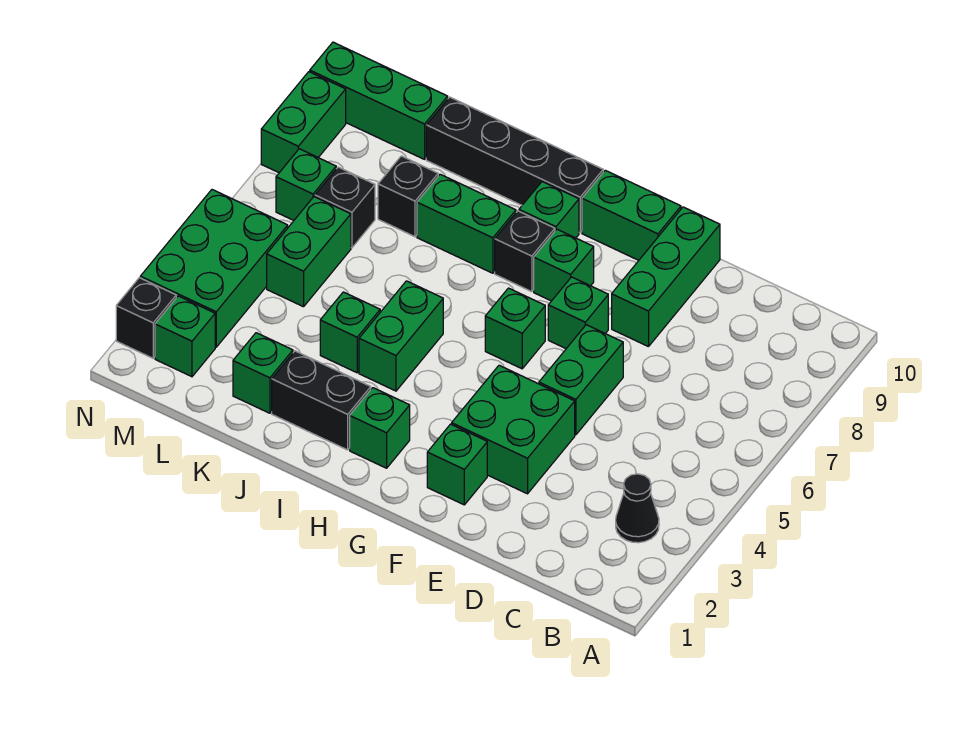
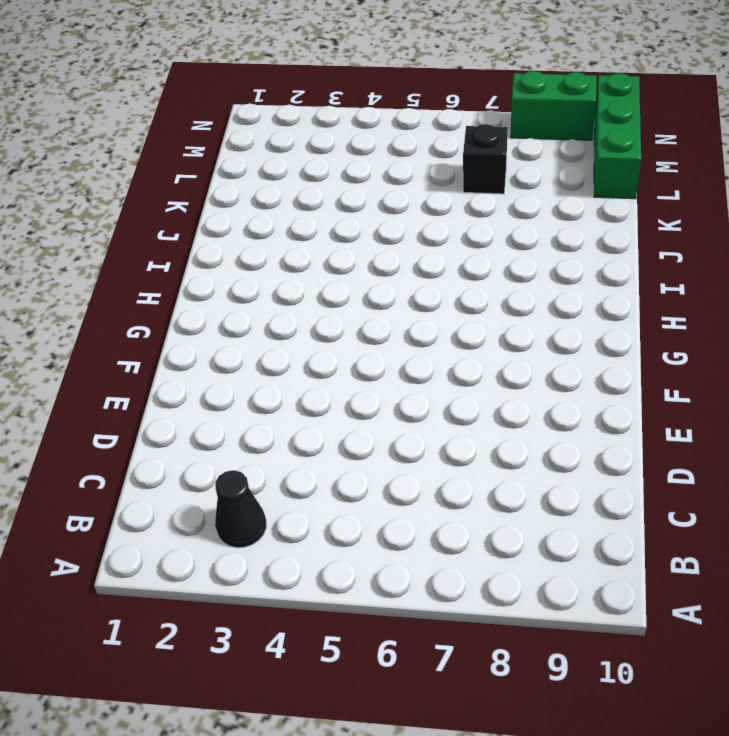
none -> green 2x2 brick [452,365,575,494]
none -> green 1x2 brick [539,325,623,435]
none -> green 1x3 brick [612,207,720,347]

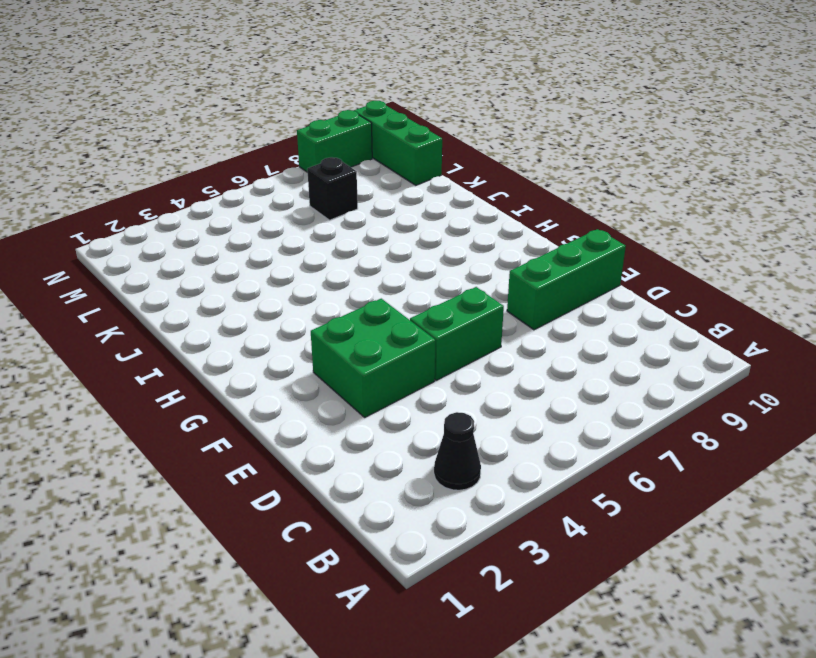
none -> green 1x1 brick [427,424,487,505]
none -> green 1x1 brick [548,277,608,349]
none -> green 1x2 brick [582,170,681,260]

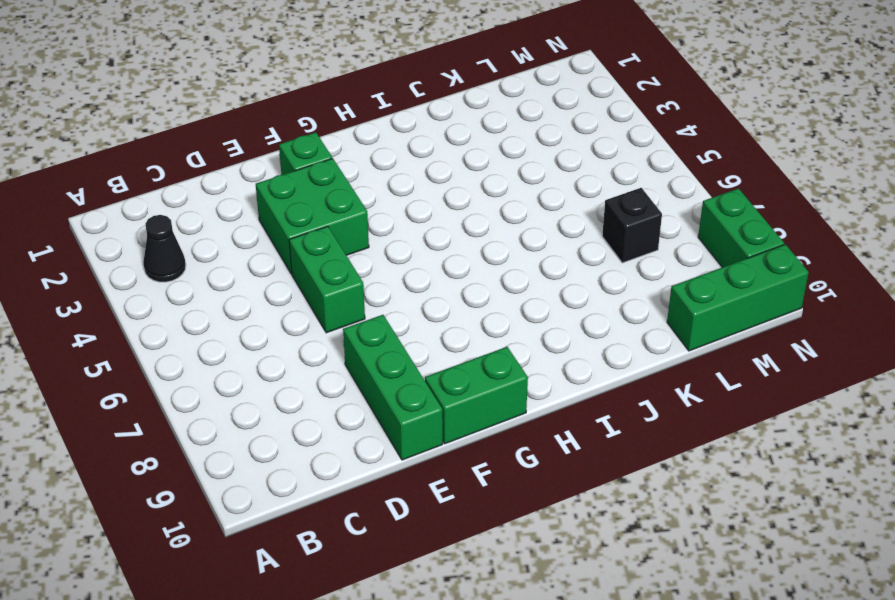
none -> green 1x1 brick [548,277,608,349]
none -> green 1x1 brick [485,288,545,369]
none -> green 1x1 brick [534,229,594,301]

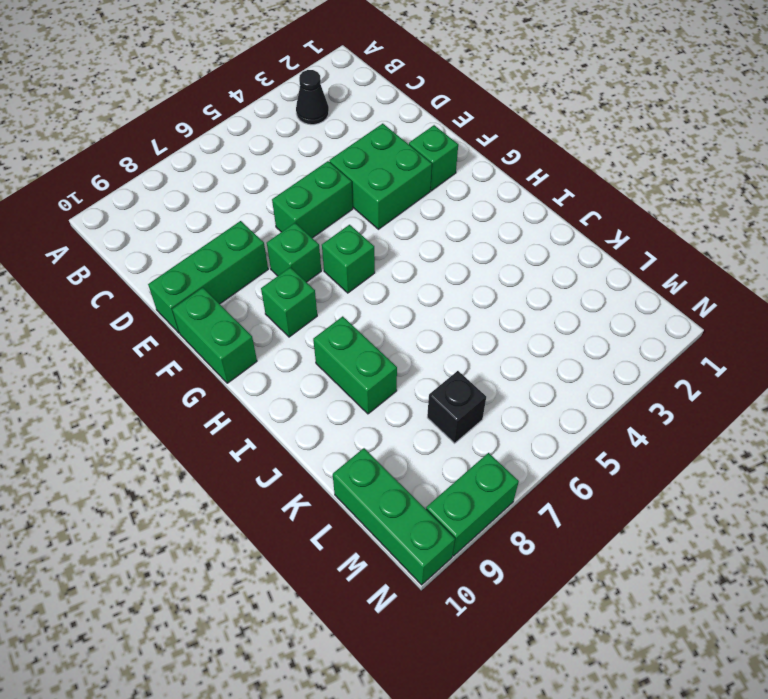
none -> green 1x1 brick [350,388,410,468]
none -> black 1x1 brick [495,211,555,292]
none -> green 1x1 brick [519,182,579,238]

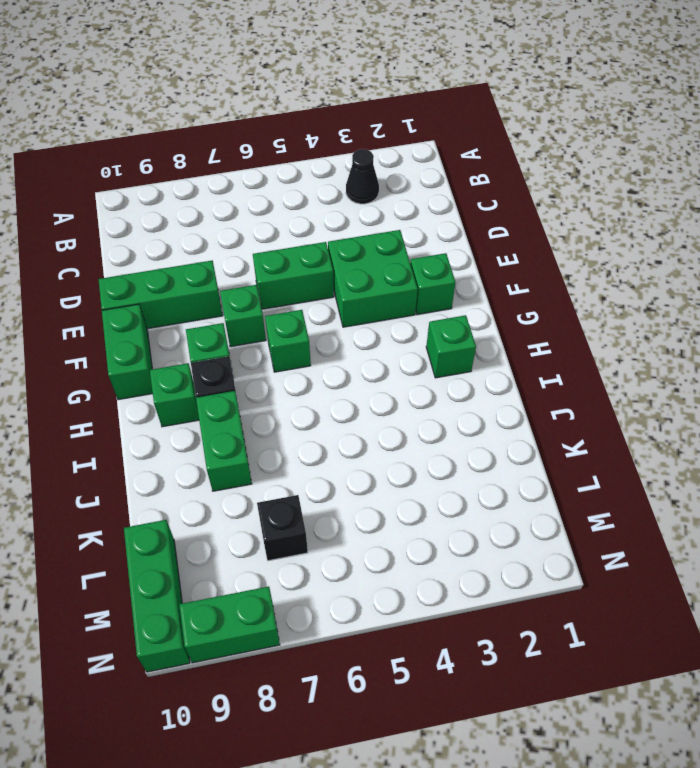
none -> black 1x4 brick [426,97,603,233]
none -> black 1x2 brick [272,351,371,450]
none -> green 1x2 brick [359,281,443,391]

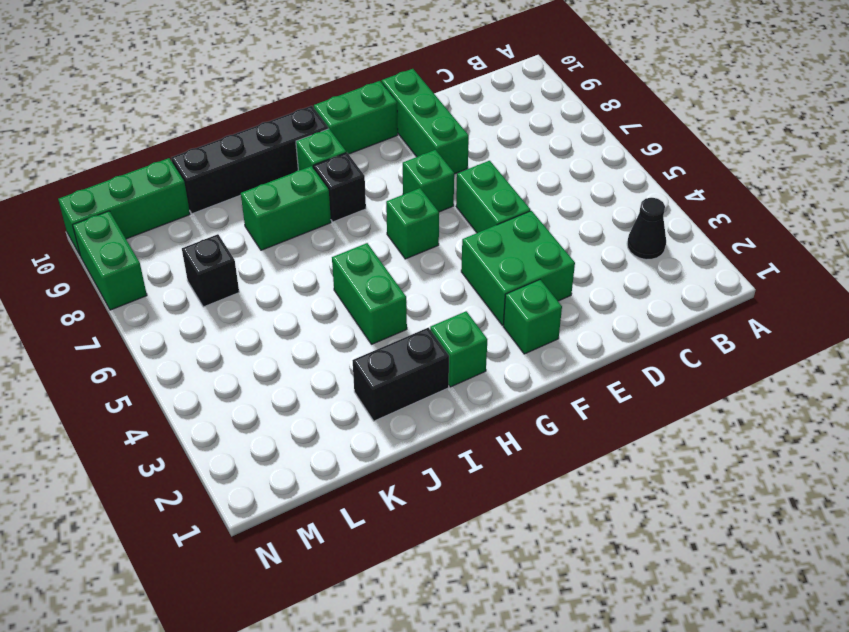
none -> green 1x1 brick [534,229,594,301]
none -> green 1x1 brick [320,292,380,373]
none -> green 1x1 brick [233,333,293,413]

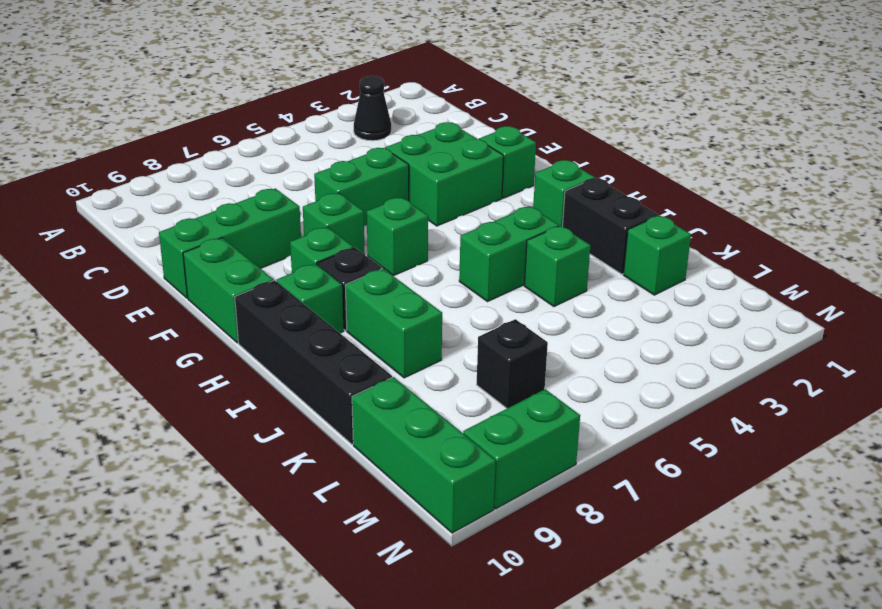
none -> black 1x1 brick [378,156,438,237]
none -> green 1x2 brick [267,197,351,307]
none -> green 1x1 brick [155,296,215,377]

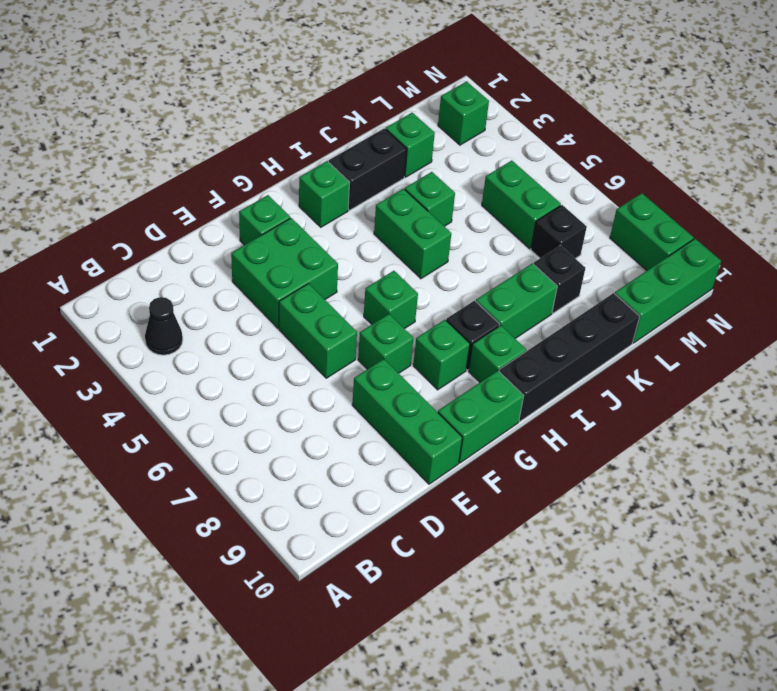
none -> green 2x3 brick [140,190,288,347]
none -> green 1x1 brick [276,149,336,220]
none -> black 1x1 brick [116,278,176,358]

